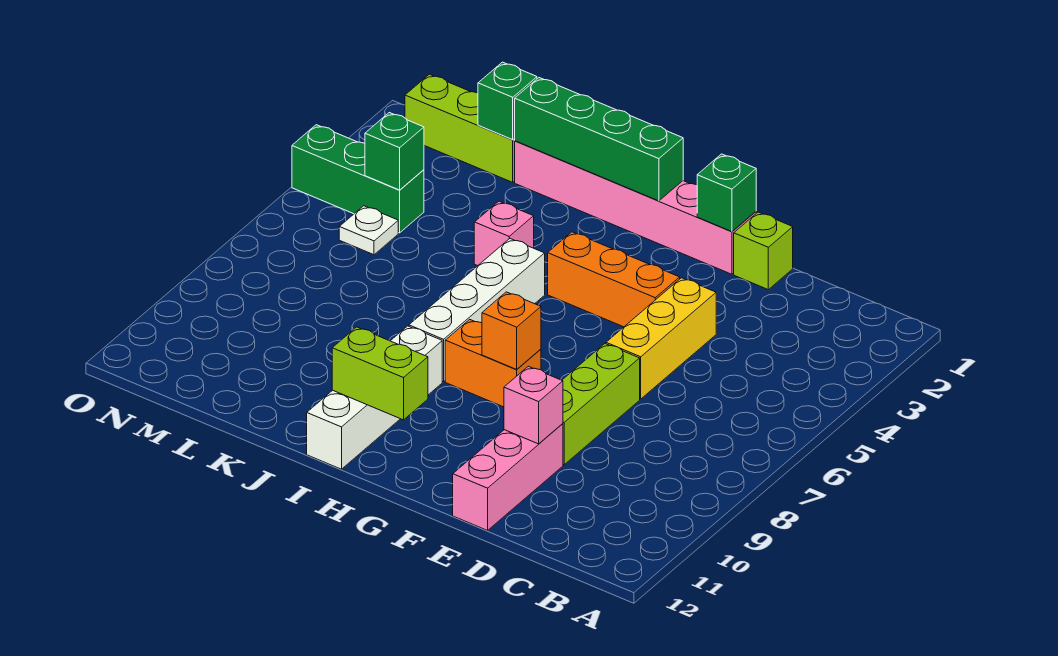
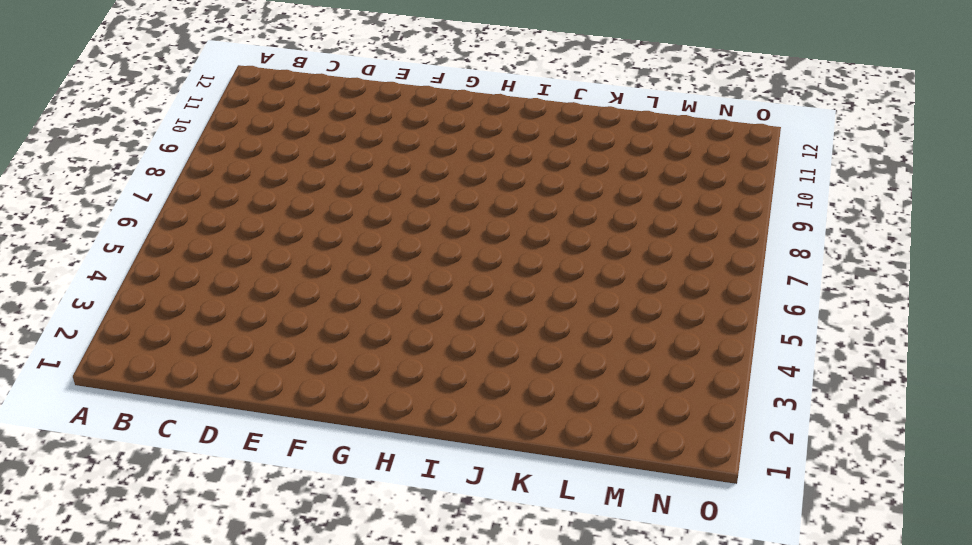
none -> lime 1x1 brick [734,212,793,290]
none -> yellow 1x3 brick [606,278,716,399]
none -> lime 1x3 brick [562,344,640,465]

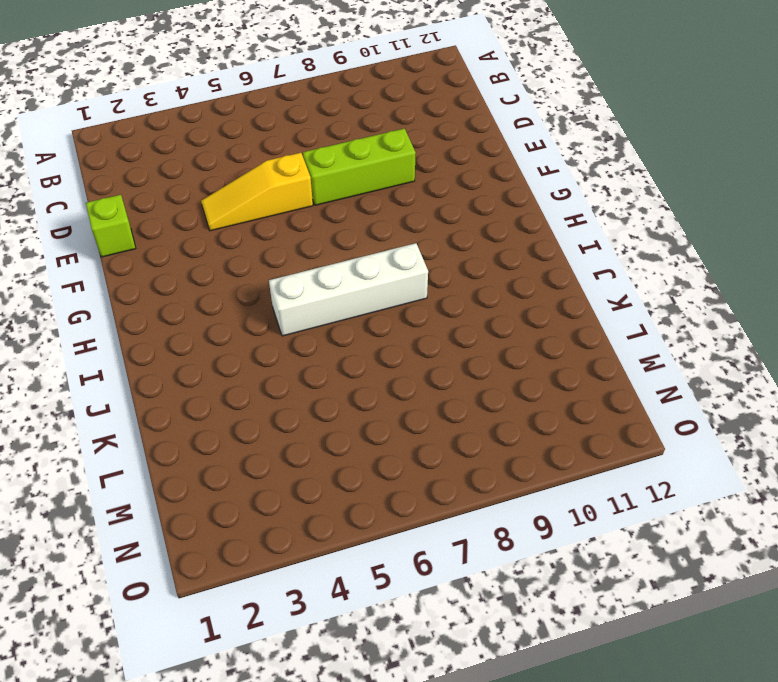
yellow 1x3 slope [201,153,313,231] -> yellow 1x3 brick [606,278,716,399]
none -> pink 1x3 brick [453,424,563,530]
none -> pink 1x6 brick [515,141,756,274]
none -> orange 1x3 brick [548,232,680,327]

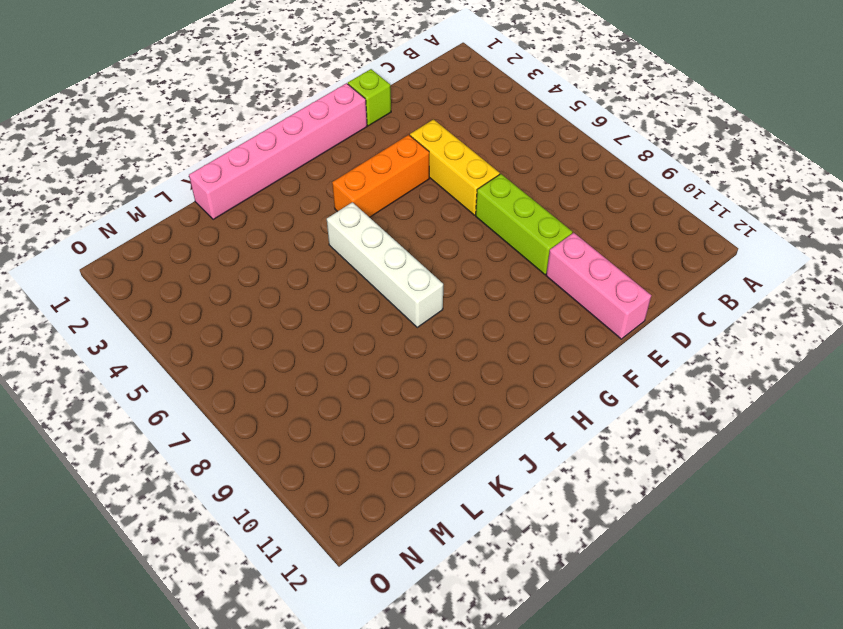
none -> orange 1x2 brick [445,320,541,407]
none -> white 1x4 brick [307,326,442,469]
none -> pink 1x1 brick [474,201,534,266]

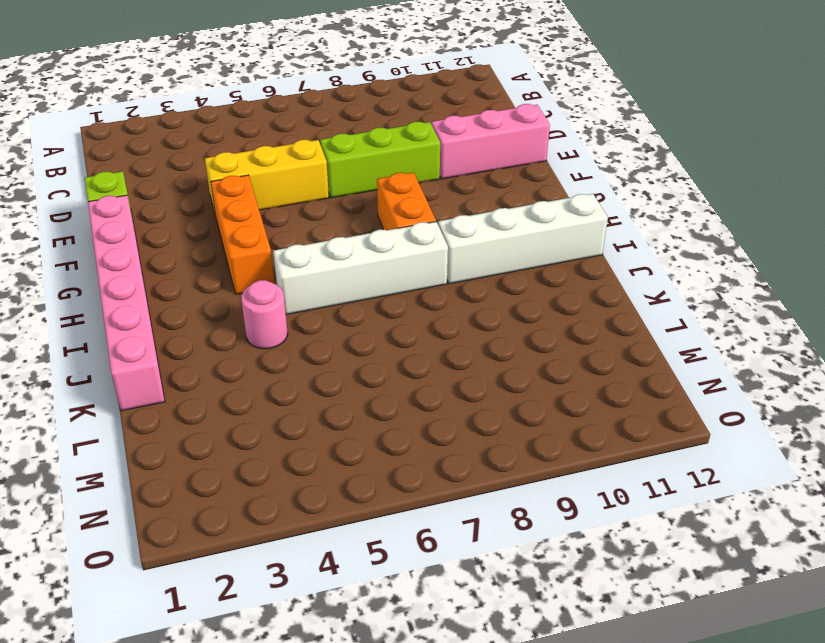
pink 1x1 round brick [241,280,288,349] -> pink 1x1 brick [474,201,534,266]
none -> lime 1x3 brick [405,74,515,182]
none -> green 1x3 brick [292,125,424,233]
none -> white 1x1 plate [339,206,398,255]

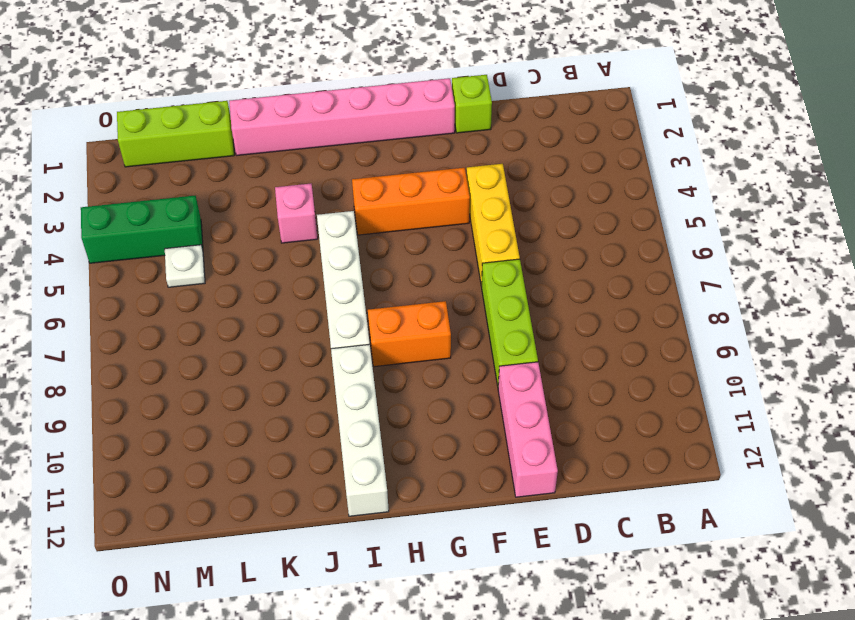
none -> pink 1x1 brick [504,366,563,444]
none -> green 1x1 brick [697,154,756,232]
none -> orange 1x1 brick [482,292,541,369]

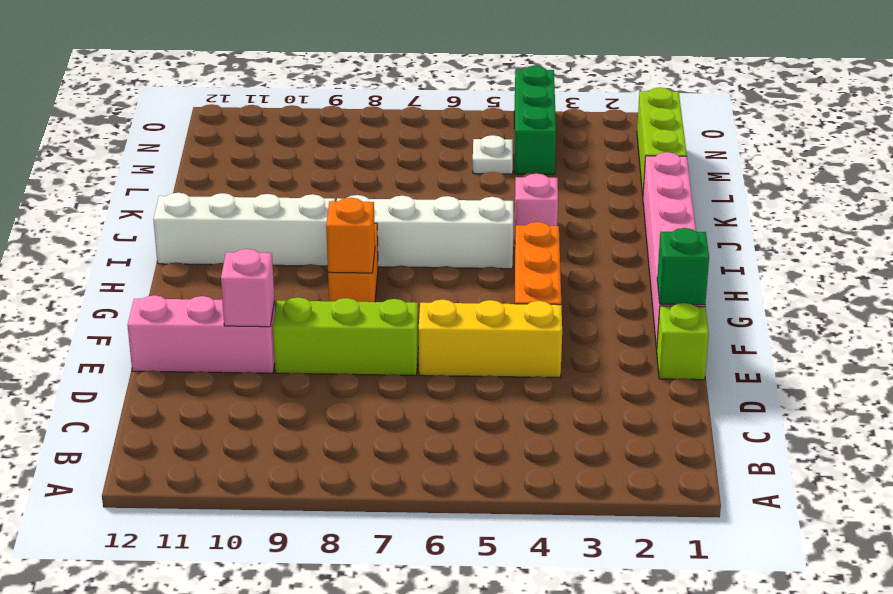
none -> green 1x4 brick [515,78,683,201]
none -> lime 1x2 brick [332,327,428,420]
none -> green 1x1 brick [478,62,537,140]

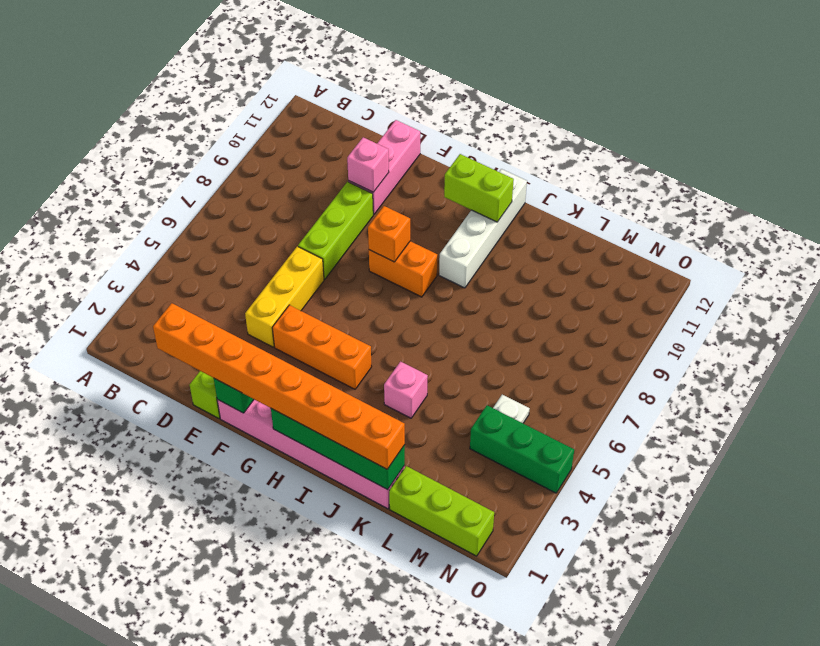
orange 1x8 brick [153,303,405,469] -> none
none -> white 1x4 brick [409,239,545,382]
none -> green 1x1 brick [478,62,537,140]
none -> green 1x1 brick [365,113,424,190]

